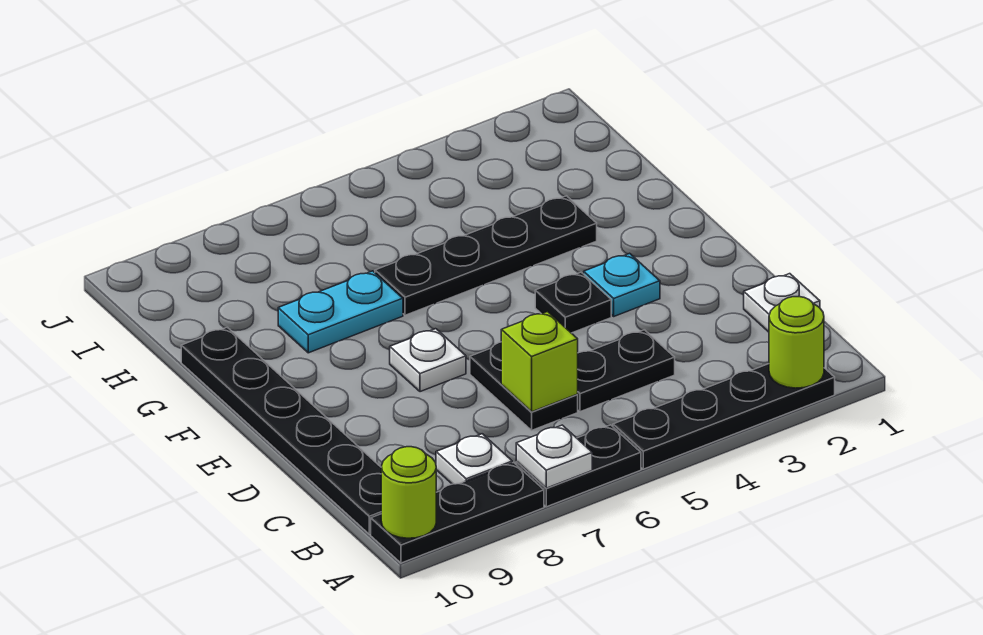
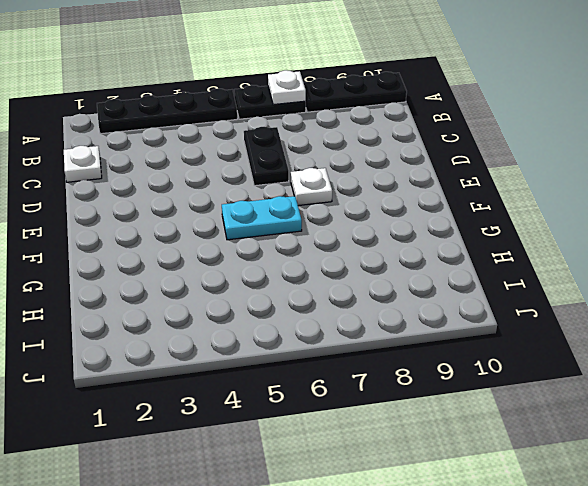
cyan 1x2 plate [222,196,302,240] -> cyan 1x2 plate moved to [278,271,403,353]
none -> white 1x1 plate [436,434,512,484]
none -> black 1x6 plate [181,327,381,534]
none -> black 1x2 plate [577,330,675,412]

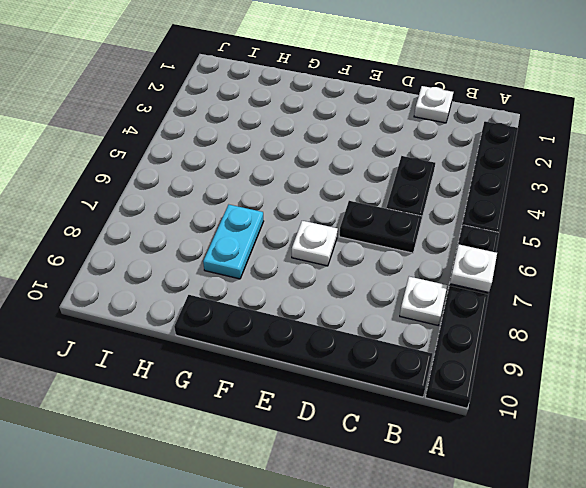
none -> cyan 1x1 plate [584,253,660,316]
none -> black 1x1 plate [535,272,611,333]
none -> black 1x4 plate [375,196,597,315]

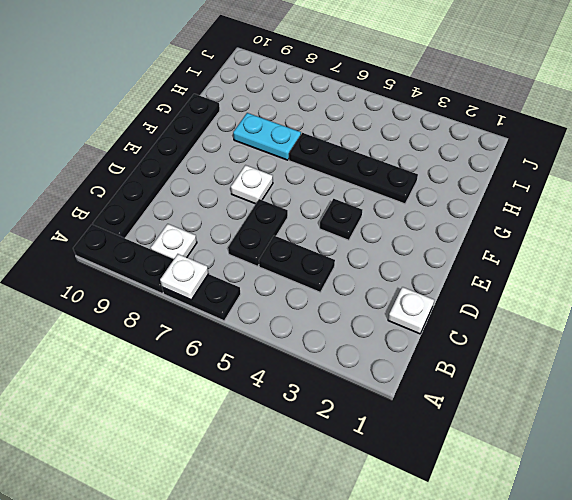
none -> black 1x4 plate [613,364,835,469]
none -> cyan 1x1 plate [584,253,660,316]
none -> lime 1x1 round brick [769,297,824,388]

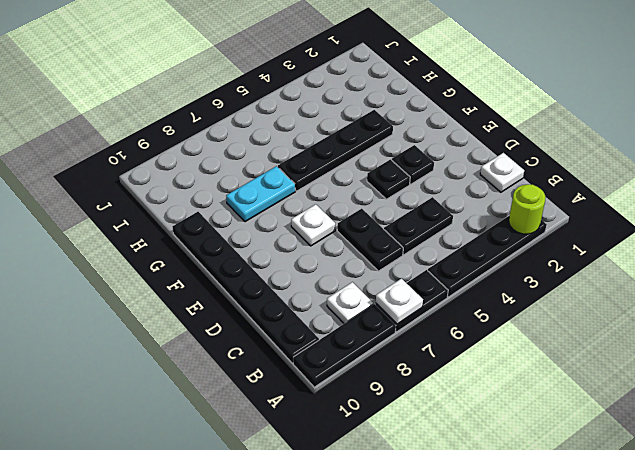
black 1x1 plate [392,145,434,184] -> cyan 1x1 plate [584,253,660,316]
none -> lime 1x1 round brick [381,447,436,538]
none -> lime 1x1 brick [501,312,578,412]

